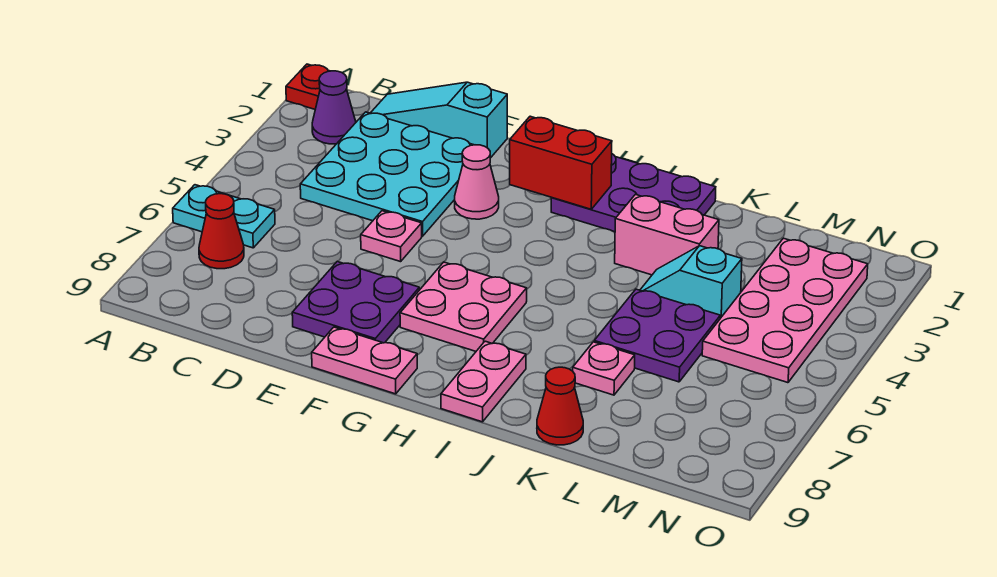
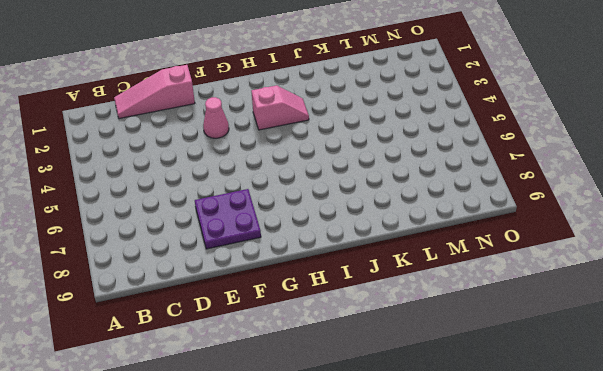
pink 1x3 slope [114,65,195,119] -> cyan 1x3 slope [370,82,507,158]
pink 1x2 slope [251,85,309,130] -> none
none -> red 1x1 plate [286,64,328,109]
none -> cyan 1x2 plate [173,185,275,248]
none -> purple 1x1 cone [312,71,356,144]

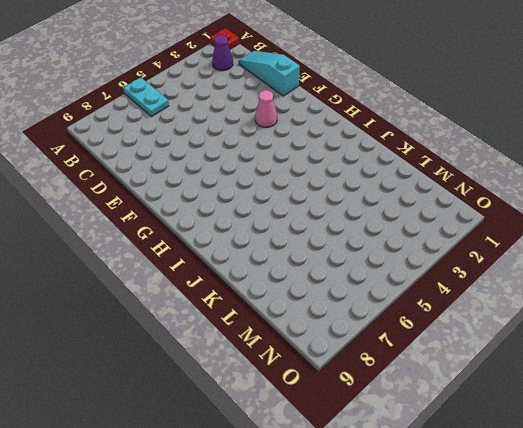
none -> red 1x1 cone [199,194,244,269]
none -> cyan 3x3 plate [300,112,473,236]
none -> pink 1x1 plate [361,211,422,262]

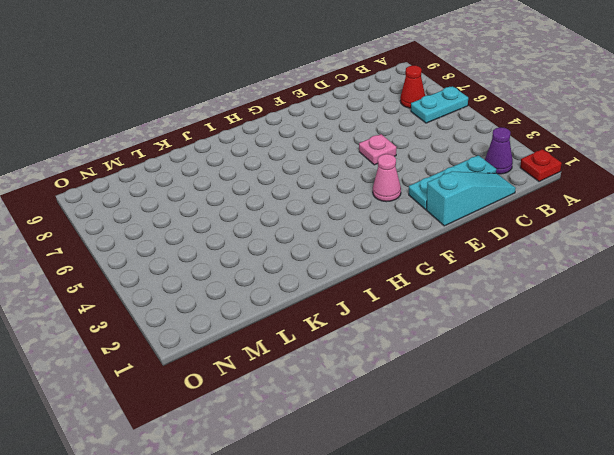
cyan 1x3 plate [409,155,496,209] -> cyan 3x3 plate [300,112,473,236]
none -> purple 2x2 plate [292,262,419,343]
none -> pink 1x2 plate [312,327,417,394]
none -> pink 2x2 plate [400,262,527,351]

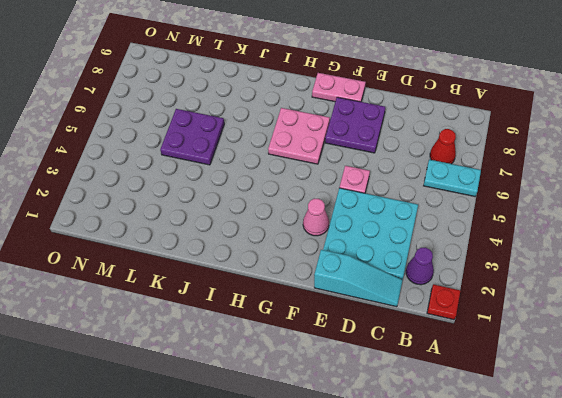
none -> purple 2x3 plate [551,154,716,232]
none -> pink 1x2 plate [441,341,526,422]
none -> pink 1x2 brick [615,195,719,275]

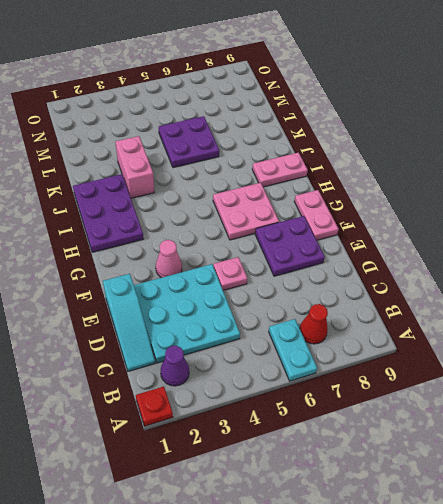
none -> cyan 1x2 slope [640,246,742,318]
none -> pink 1x1 plate [573,342,635,395]
none -> red 1x1 cone [537,367,583,445]

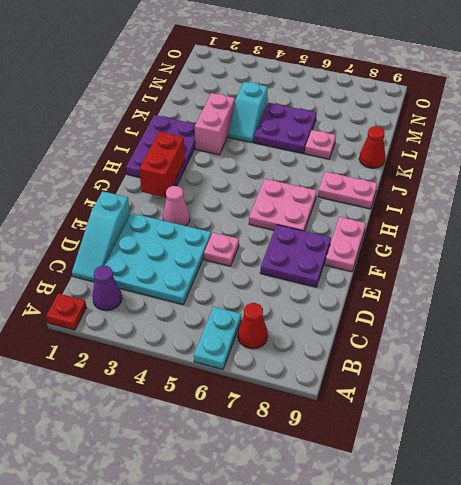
none -> pink 2x4 plate [702,238,868,383]

